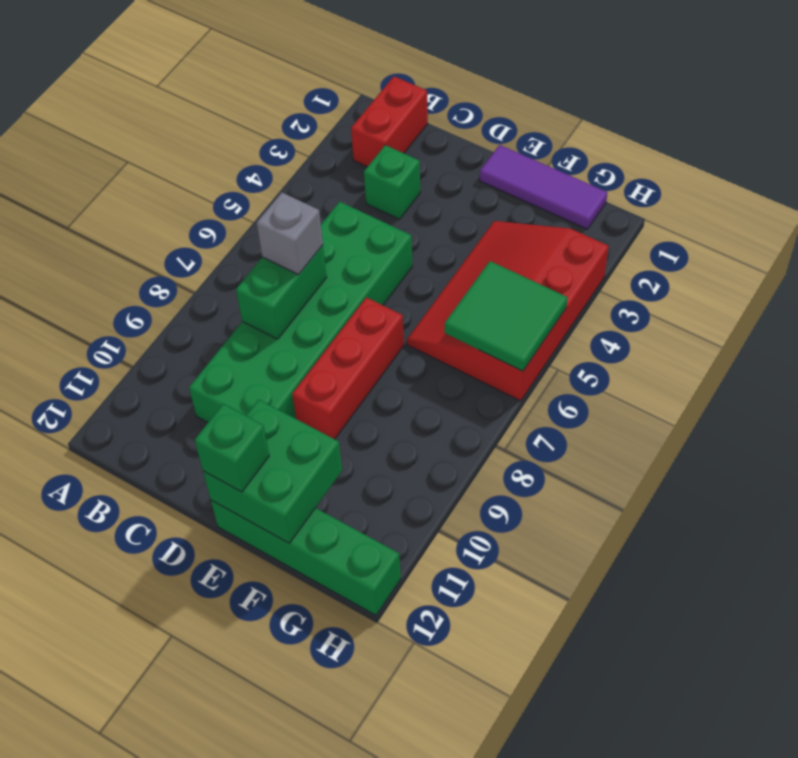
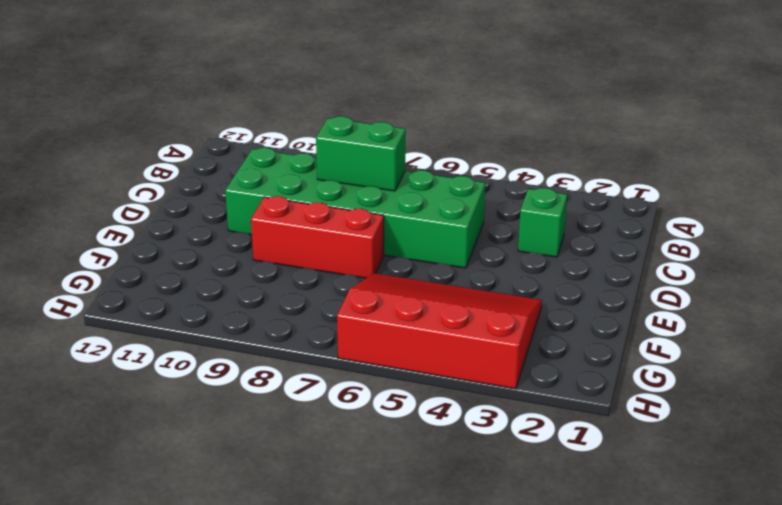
none -> red 1x2 brick [351,76,428,167]
none -> purple 1x3 tile [480,145,607,229]
none -> green 1x4 brick [211,500,401,615]

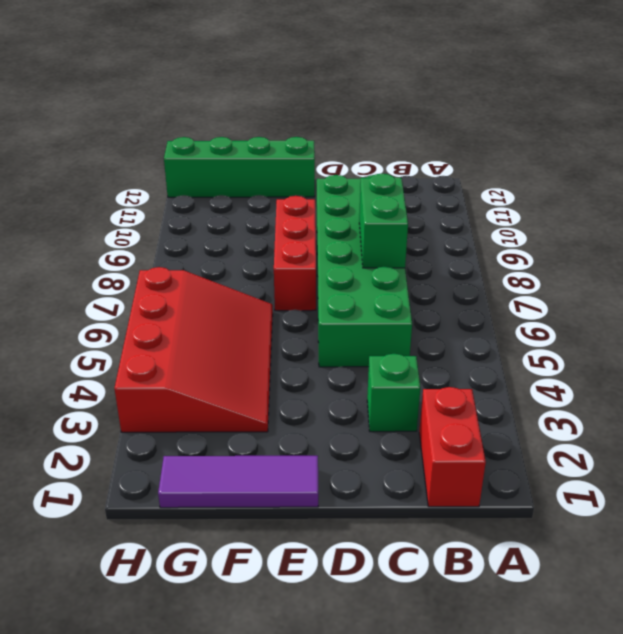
none -> green 2x2 brick [203,400,342,543]
none -> green 2x2 tile [445,261,567,371]
none -> grey 1x1 brick [257,193,323,275]

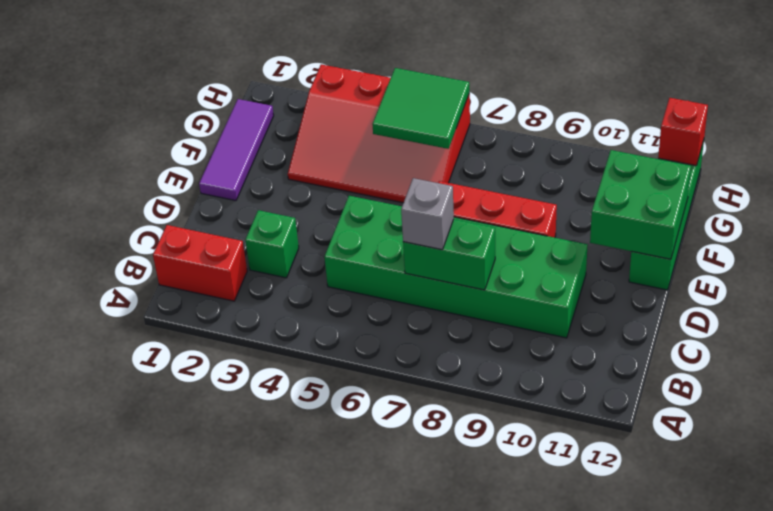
red 1x1 brick [658,98,708,166] -> none
none -> green 1x1 brick [195,404,269,492]

